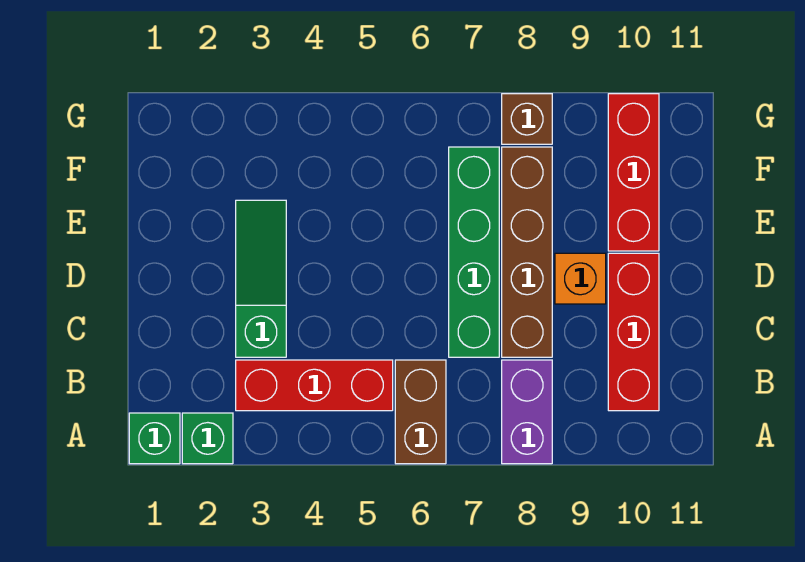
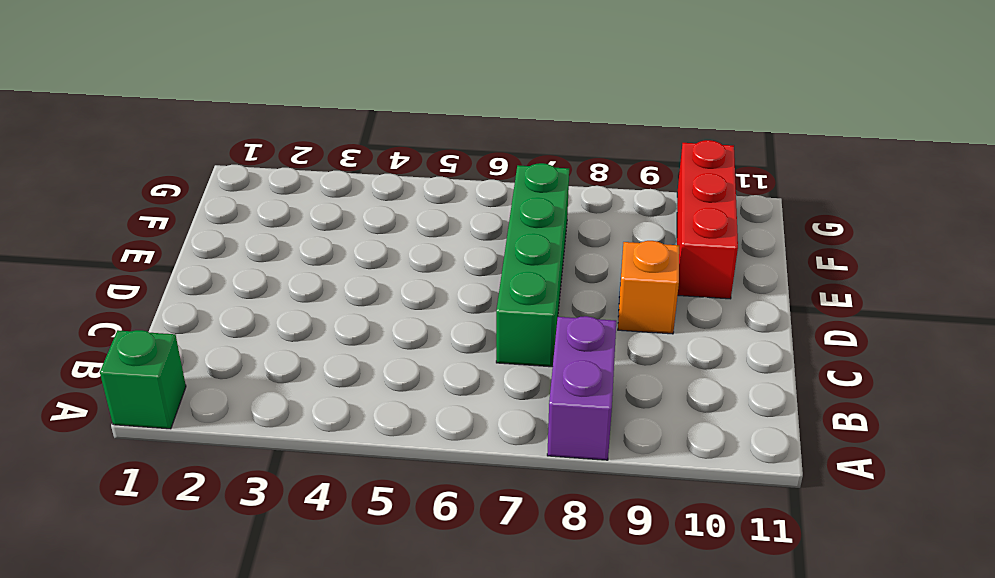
none -> green 1x1 brick [182,413,233,464]
none -> brown 1x2 brick [395,360,446,464]
none -> red 1x3 brick [236,360,393,411]

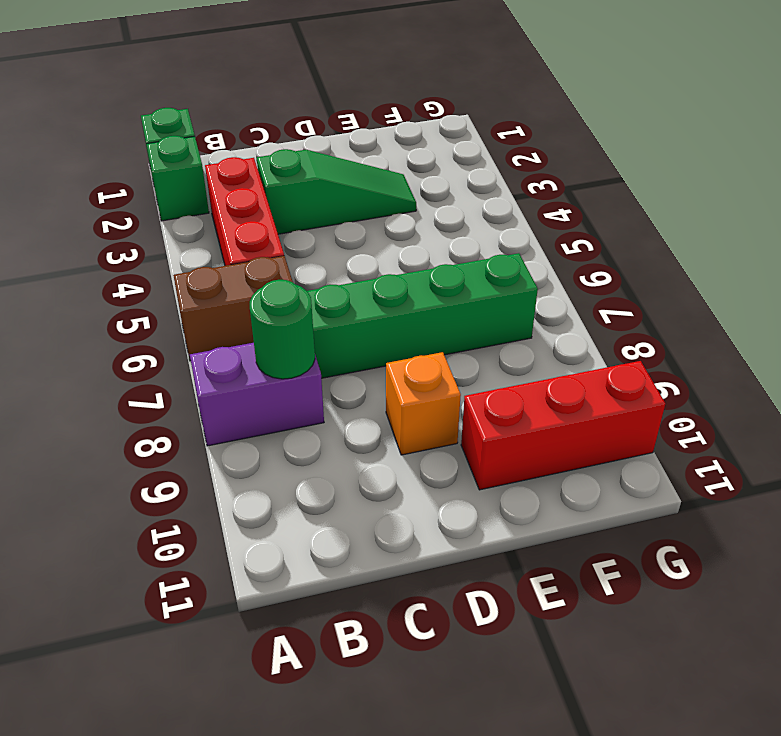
green 1x1 round brick [250,280,315,379] -> none
none -> red 1x3 brick [608,253,659,411]
none -> brown 1x4 brick [502,147,552,357]
none -> brown 1x1 brick [502,94,552,144]

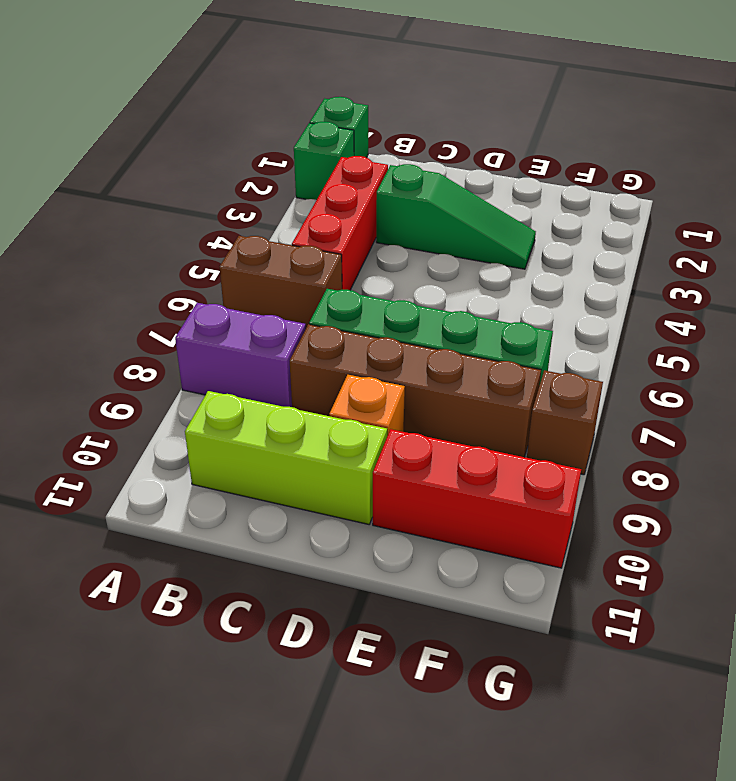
lime 1x3 brick [185,391,387,524] -> red 1x3 brick [608,253,659,411]

